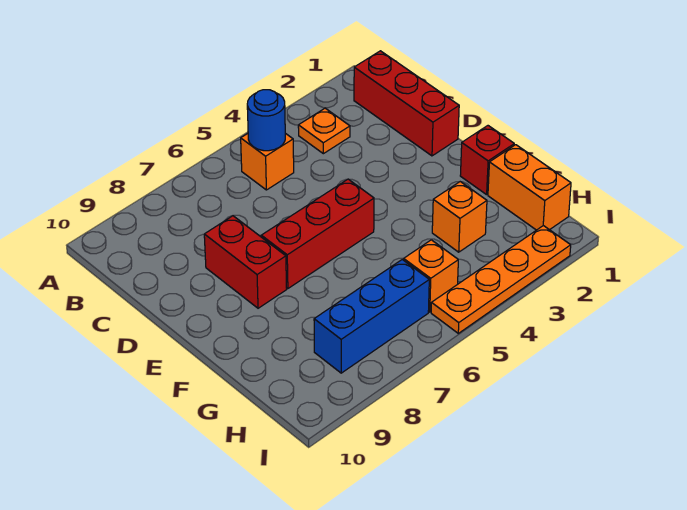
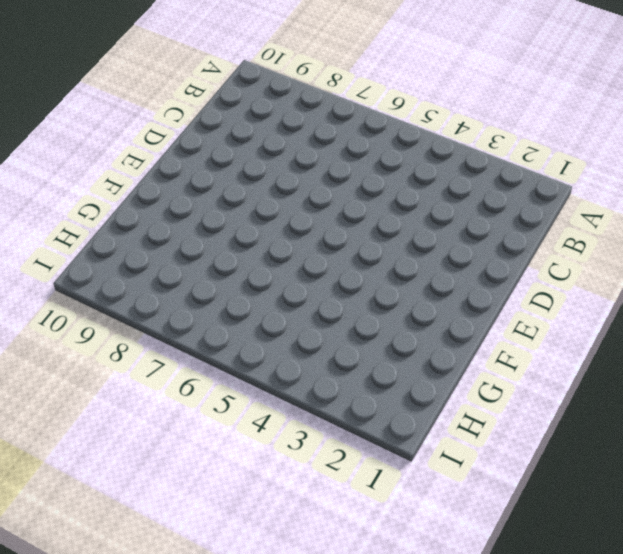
none -> red 1x3 brick [354,51,459,156]
none -> orange 1x1 plate [298,108,350,154]
none -> orange 1x1 brick [241,133,294,190]

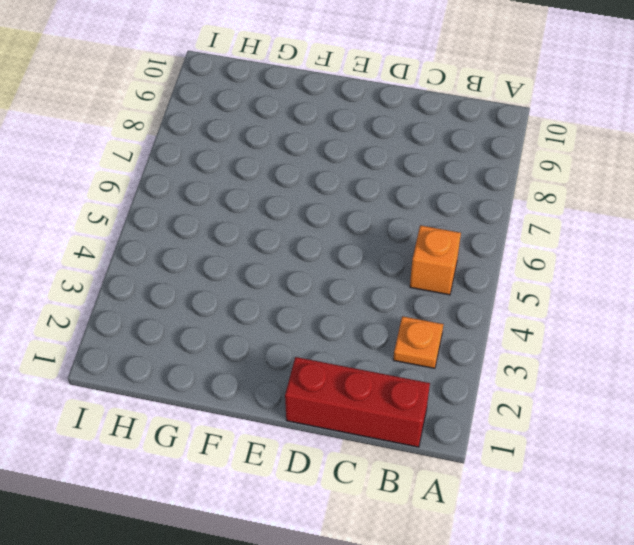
none -> red 1x2 brick [204,216,287,308]
none -> red 1x3 brick [261,179,374,288]
none -> red 1x1 brick [460,126,514,195]

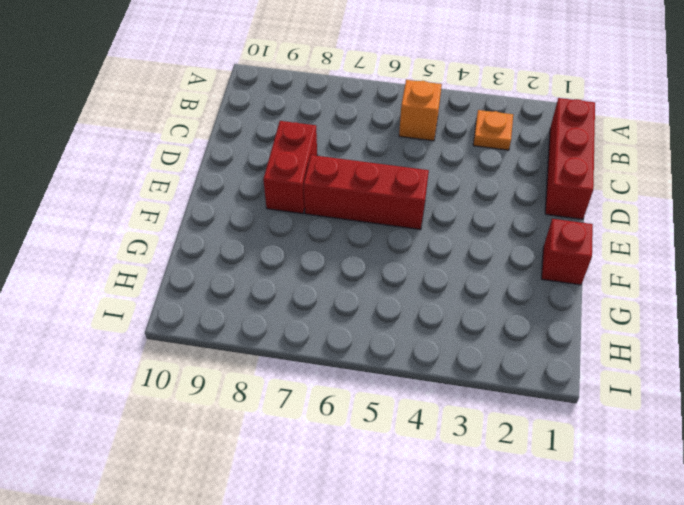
none -> orange 1x2 brick [488,145,571,230]
none -> orange 1x1 brick [432,182,487,252]
none -> orange 1x1 brick [404,240,458,312]

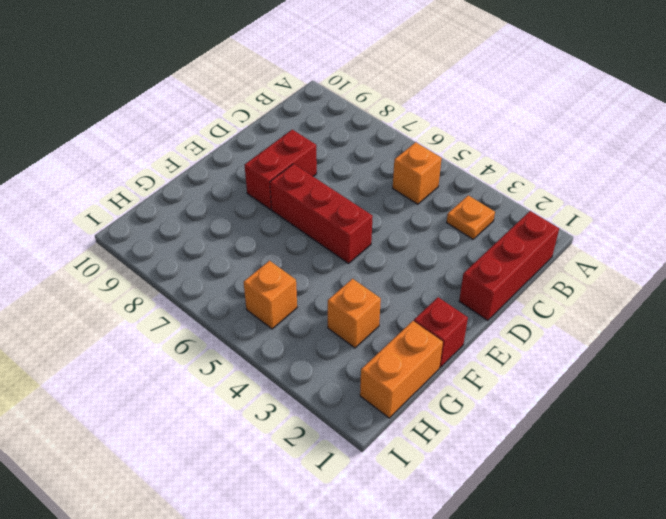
none -> blue 1x3 brick [314,260,429,373]
none -> orange 1x4 plate [431,226,571,333]
none -> blue 1x1 round brick [247,90,285,151]

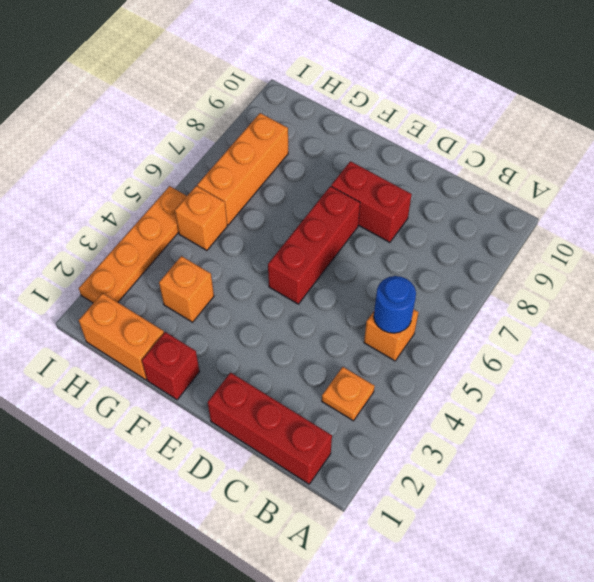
orange 1x3 brick [197,113,288,225] -> blue 1x3 brick [314,260,429,373]

